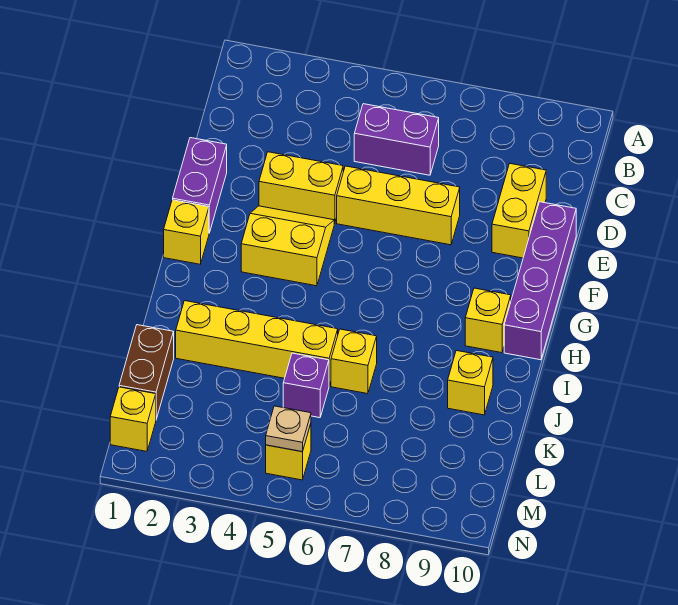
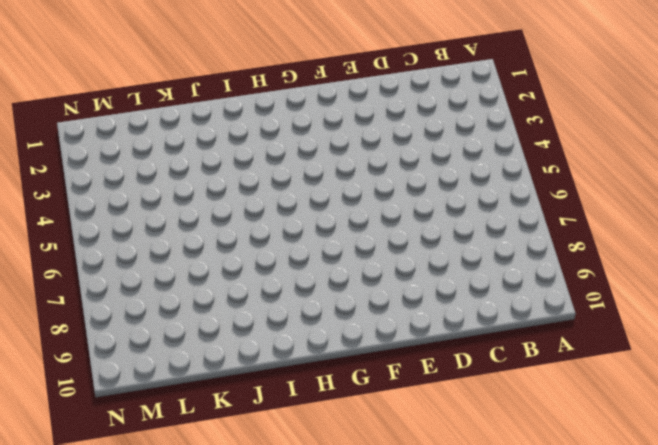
none -> purple 1x2 brick [354,104,439,175]
none -> yellow 1x2 brick [492,164,546,258]
none -> purple 1x2 brick [173,138,227,233]

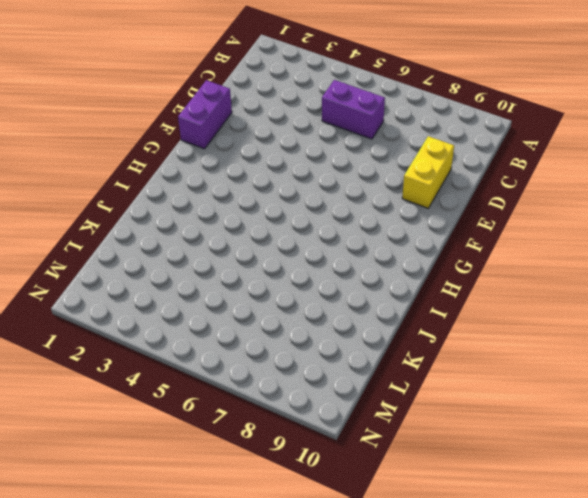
none -> yellow 1x2 brick [259,152,343,223]
none -> yellow 1x3 brick [337,166,460,245]
none -> purple 1x4 brick [504,202,576,360]

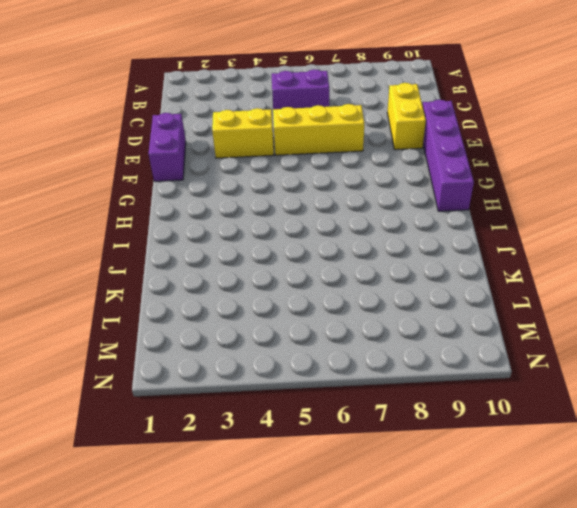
none -> yellow 2x2 slope [241,206,334,286]
none -> yellow 1x1 brick [164,200,209,264]
none -> yellow 1x1 brick [465,288,511,353]

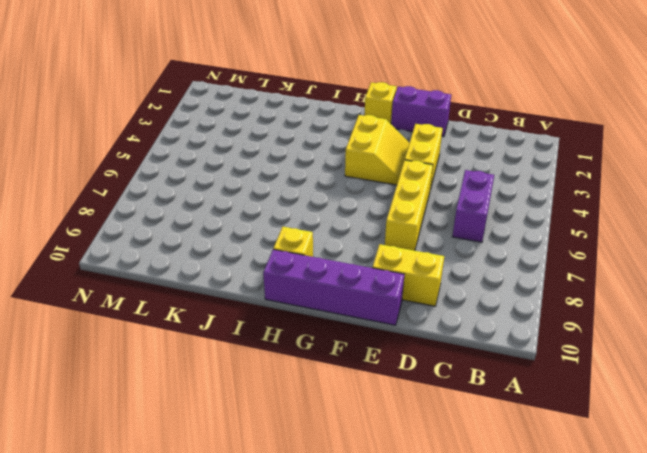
none -> yellow 1x4 brick [176,301,338,385]
none -> yellow 1x1 brick [331,329,377,394]
none -> yellow 1x1 brick [448,351,493,415]

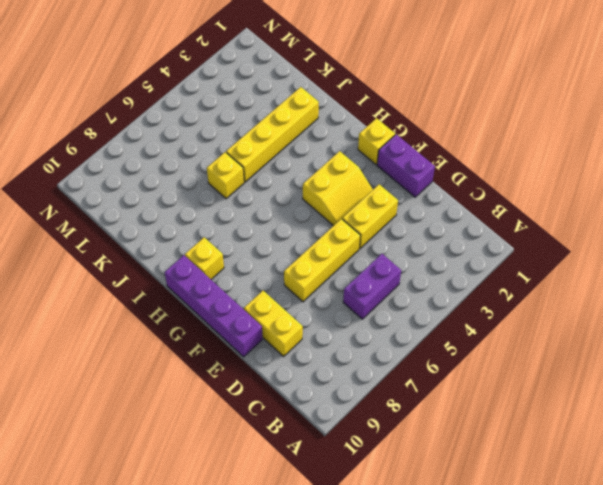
none -> yellow 1x1 brick [448,351,493,415]
none -> brown 1x2 brick [119,325,174,419]
none -> purple 1x1 brick [283,353,329,418]

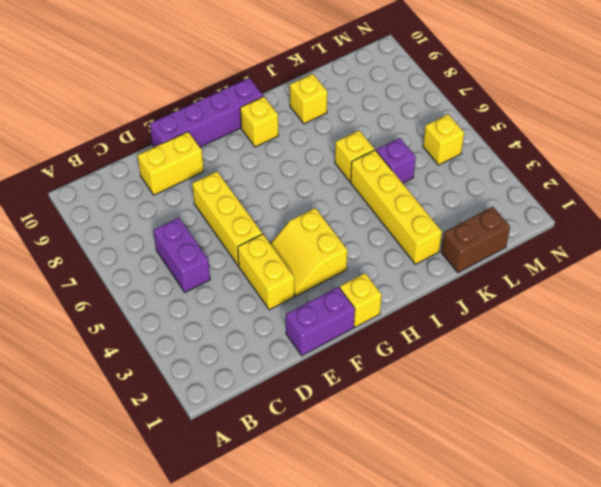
none -> yellow 1x1 brick [110,387,156,451]
none -> tan 1x1 plate [266,406,311,452]

